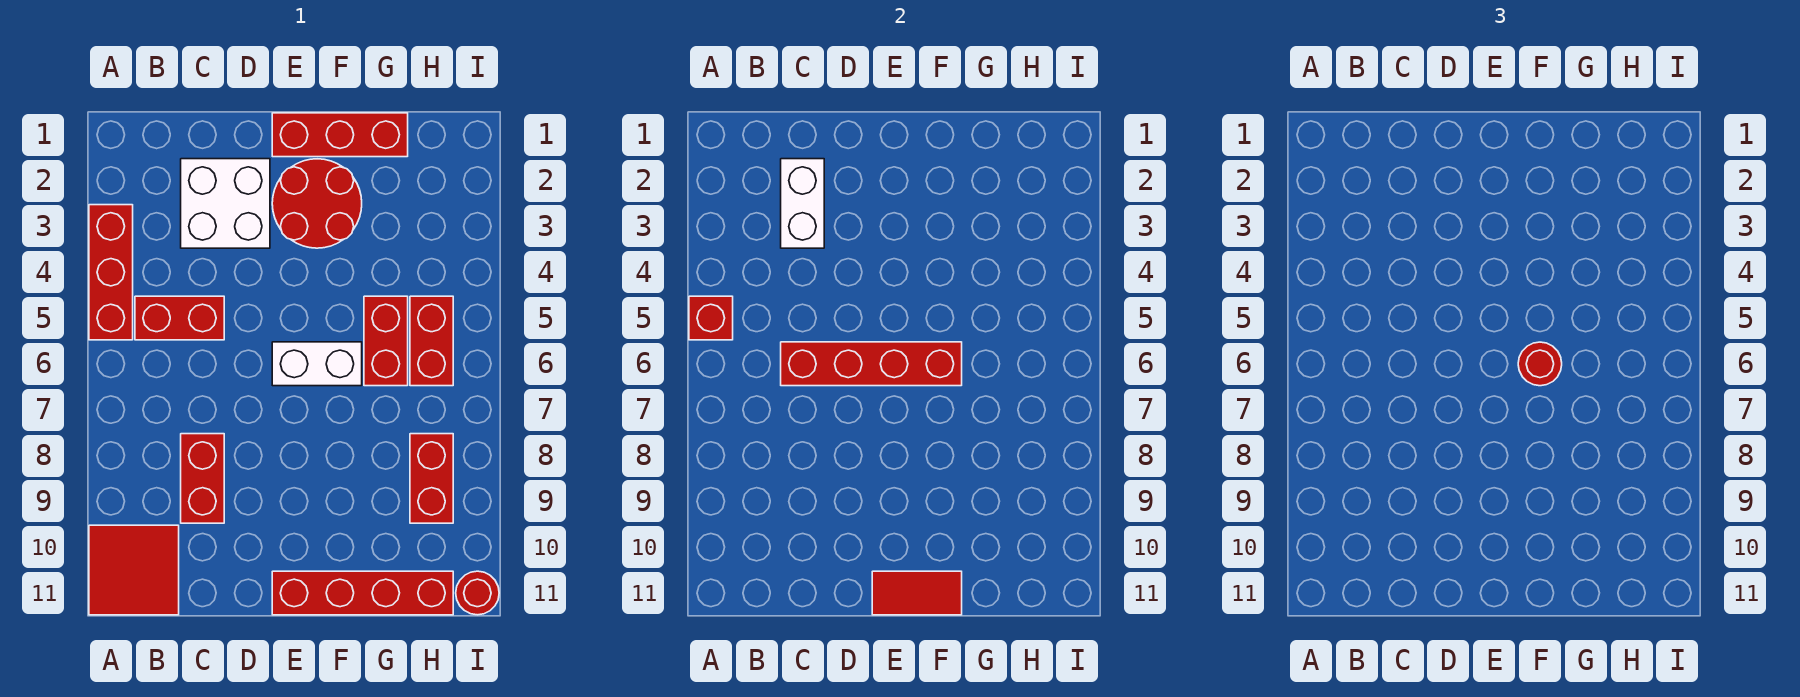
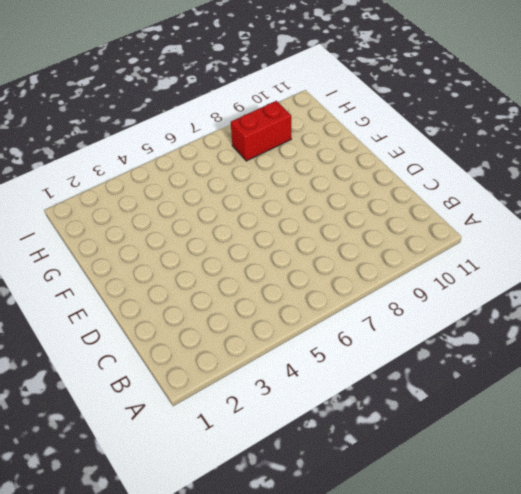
none -> red 1x3 brick [89,205,133,340]
none -> red 2x2 tile [89,525,179,615]
none -> red 1x2 brick [135,296,224,340]

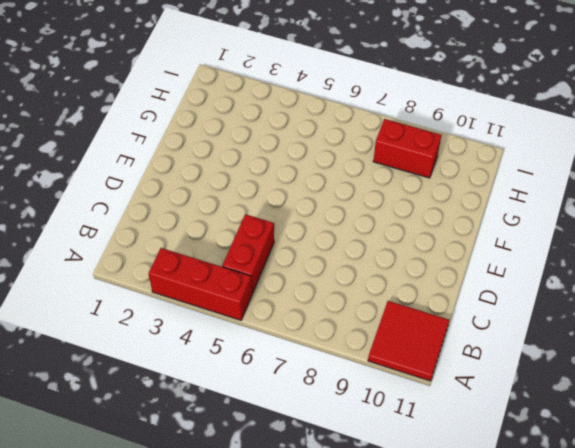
none -> white 2x2 brick [181,159,270,248]
none -> red 1x2 brick [181,434,224,523]
none -> red 1x3 brick [272,113,408,157]

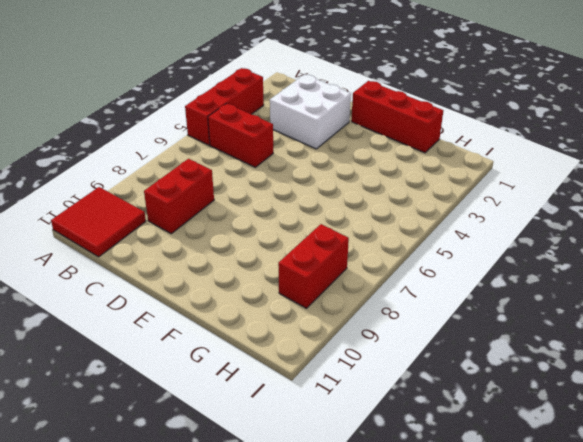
none -> red 2x2 round brick [272,159,362,248]
none -> white 1x2 brick [272,342,362,386]
none -> red 1x4 brick [272,571,453,615]

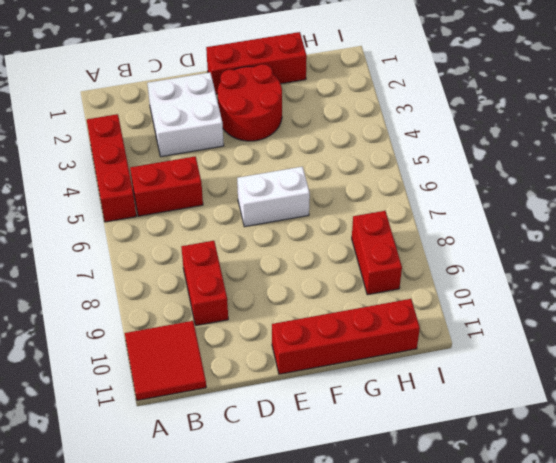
none -> red 1x2 brick [364,296,408,386]
none -> red 1x2 brick [410,296,453,386]
none -> red 1x1 round brick [456,571,499,615]

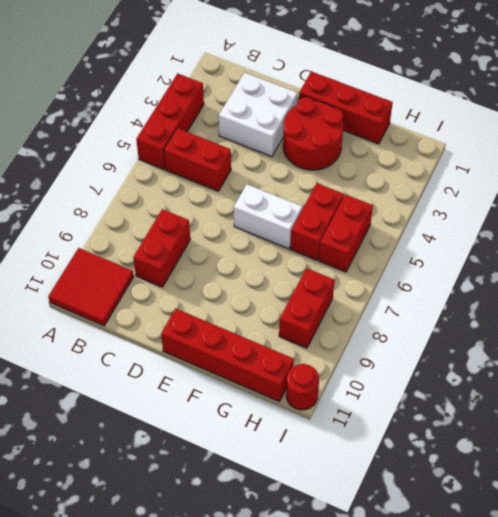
none -> red 1x1 brick [689,296,733,340]
none -> white 1x2 brick [781,159,824,248]
none -> red 1x4 brick [781,342,962,386]

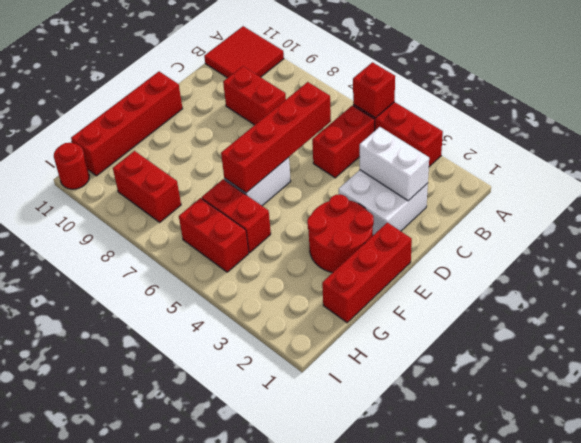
none -> red 1x2 tile [872,571,962,615]
none -> red 1x1 round brick [1518,342,1562,386]

